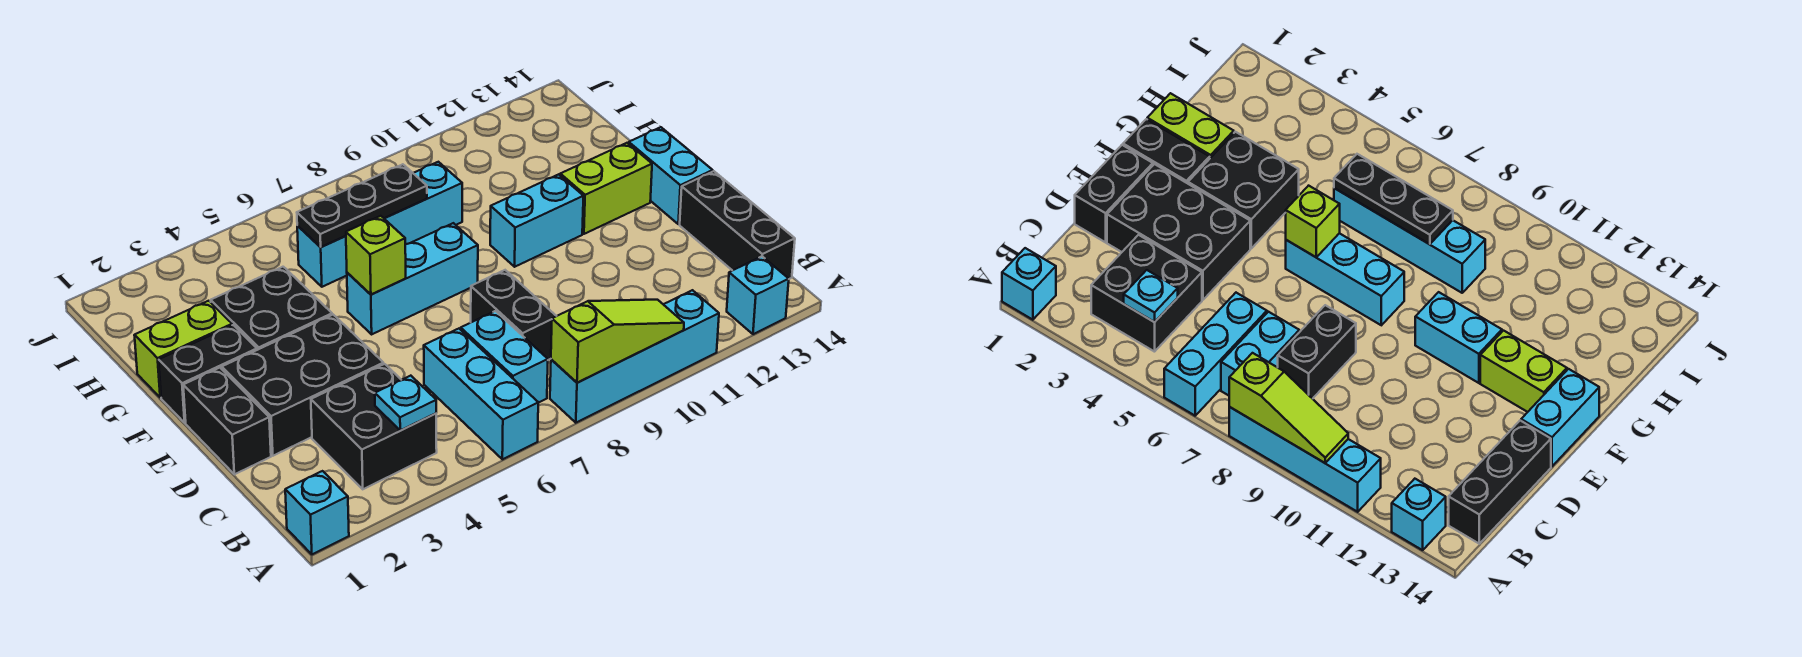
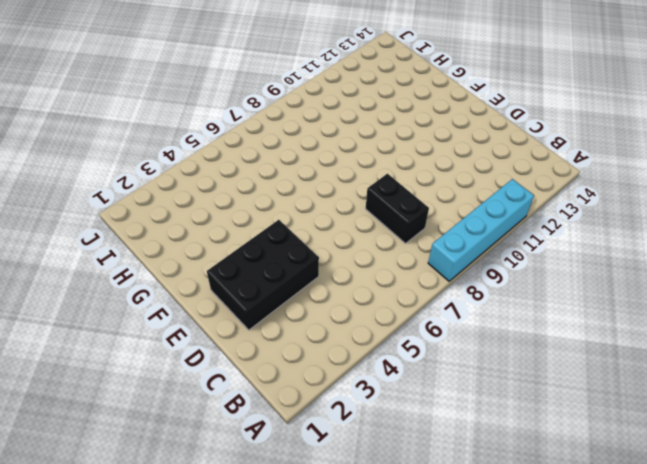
none -> cyan 1x1 brick [285,471,349,554]
none -> cyan 1x3 brick [424,329,538,459]
none -> cyan 1x1 brick [727,256,789,334]

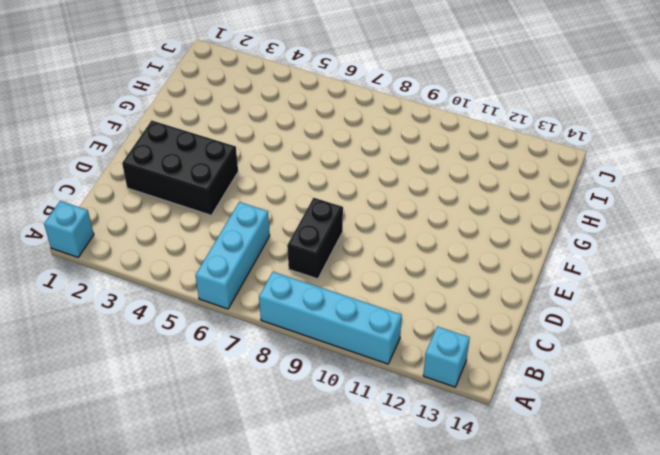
none -> black 2x2 brick [311,364,437,489]
none -> cyan 1x2 brick [461,311,548,403]
none -> black 1x3 brick [680,171,795,279]

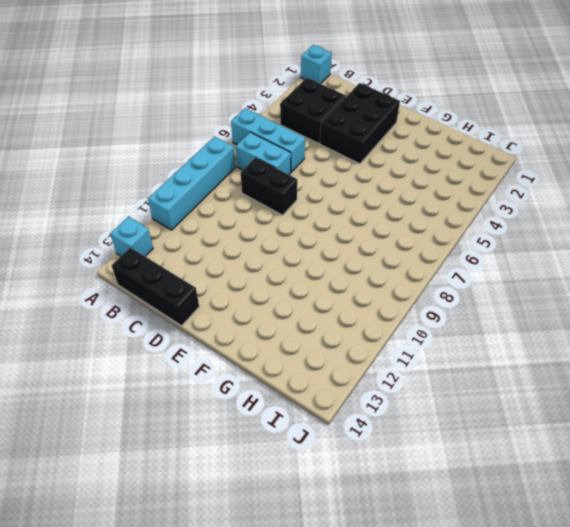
none -> black 1x2 brick [183,368,271,474]
none -> cyan 1x2 brick [629,127,713,224]
none -> black 1x2 brick [159,325,257,423]

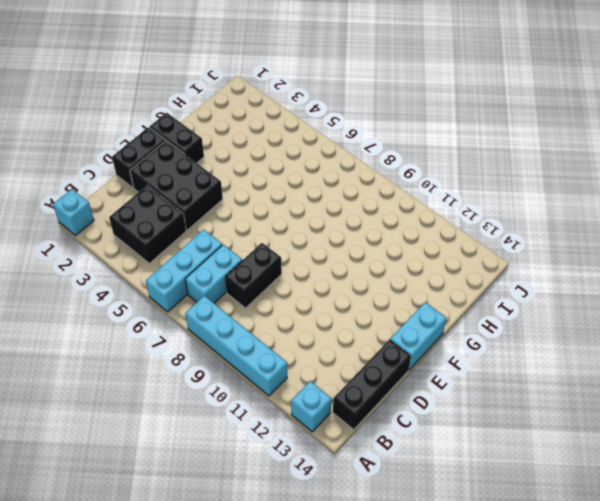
none -> black 2x2 brick [211,267,332,350]
none -> cyan 1x3 brick [347,223,478,334]
none -> cyan 1x2 brick [490,174,583,267]

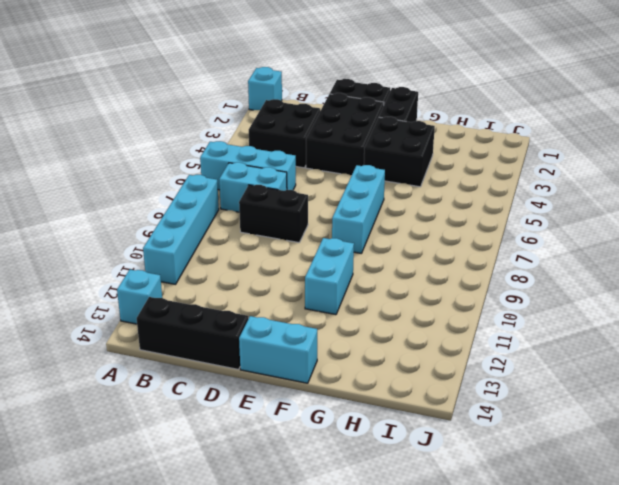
none -> lime 1x2 brick [560,143,652,234]
none -> lime 1x2 brick [134,301,232,398]
none -> cyan 1x4 brick [297,162,462,287]

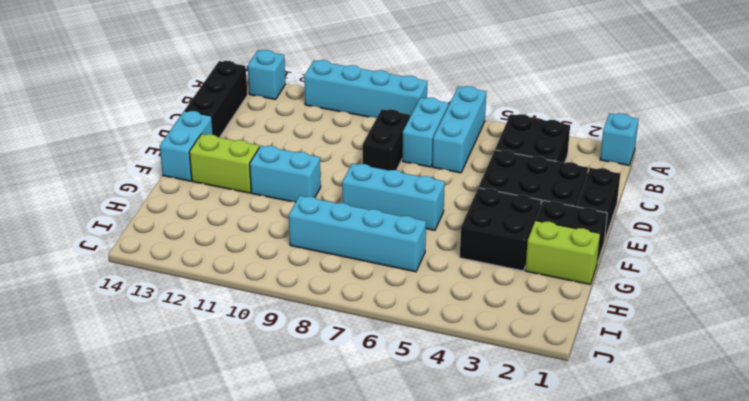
none -> lime 1x3 slope [551,300,684,383]
none -> cyan 1x1 plate [375,376,436,430]
none -> lime 1x1 brick [346,216,406,295]

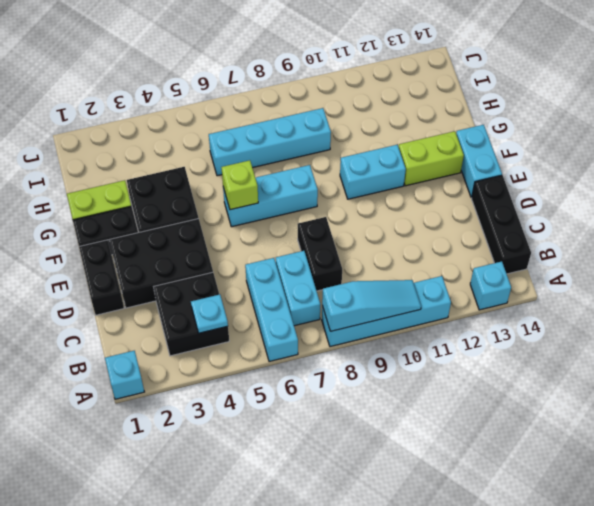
cyan 1x3 slope [322,280,421,331] -> lime 1x3 slope [551,300,684,383]
none -> black 1x3 plate [297,164,427,247]

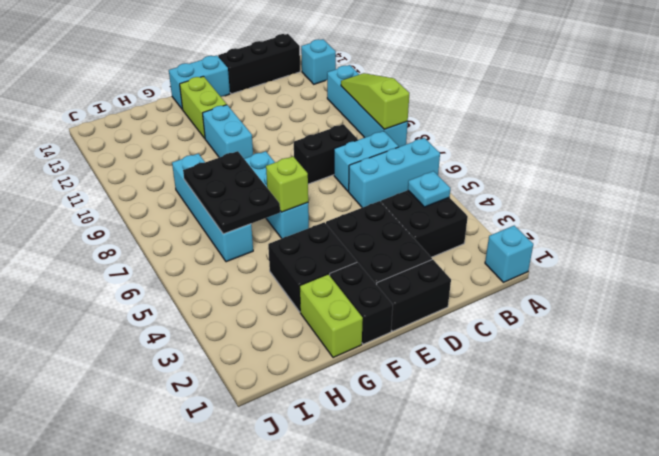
black 2x3 plate [183,151,280,234] -> black 1x3 plate [297,164,427,247]

